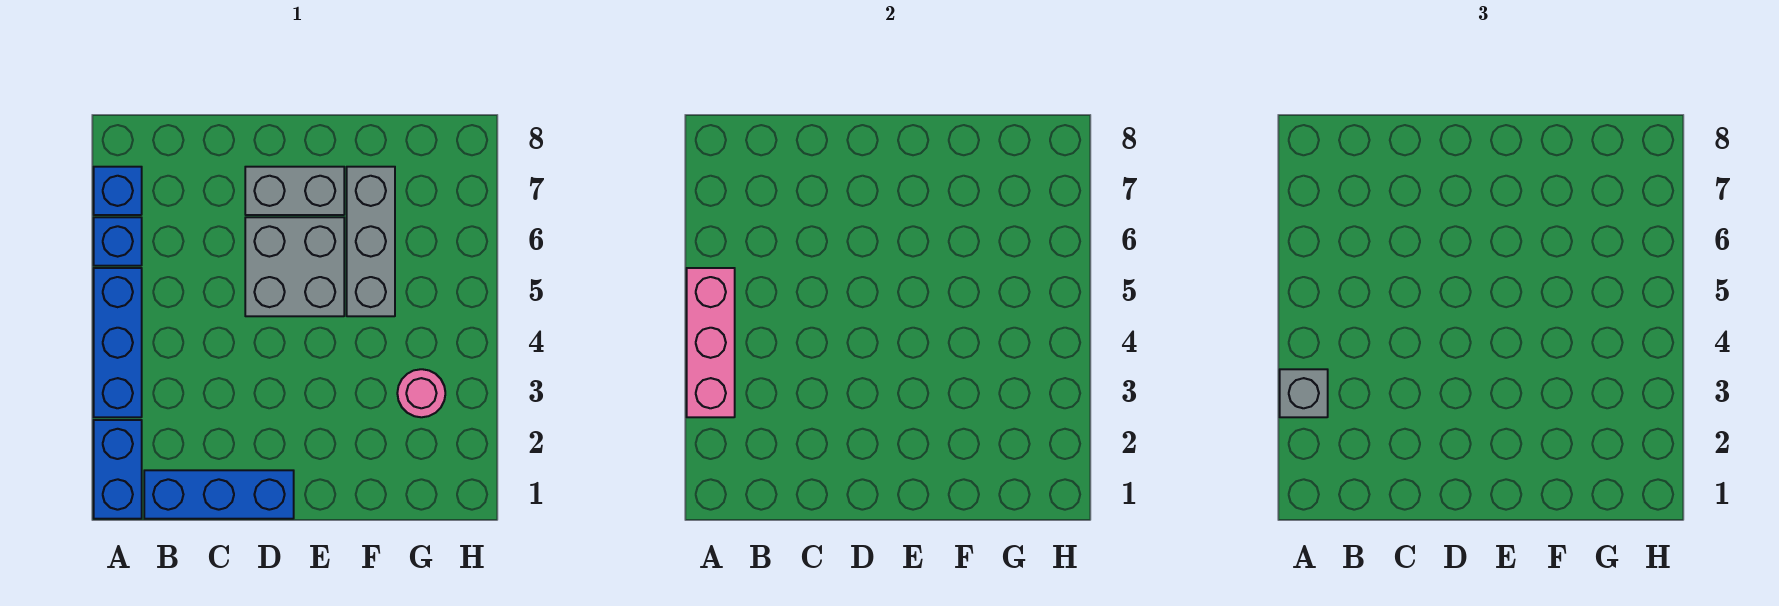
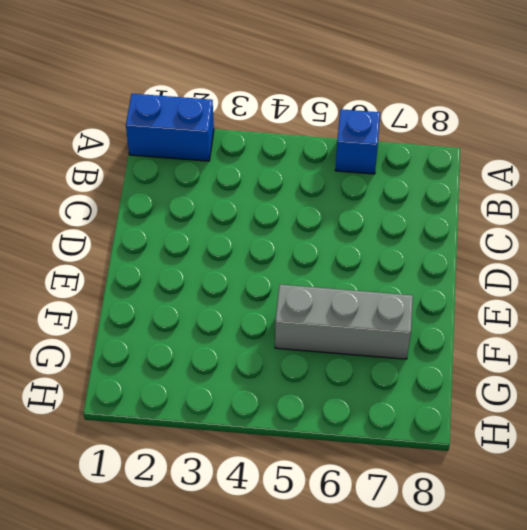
none -> blue 1x3 brick [94,268,142,417]
none -> blue 1x1 brick [94,167,142,215]

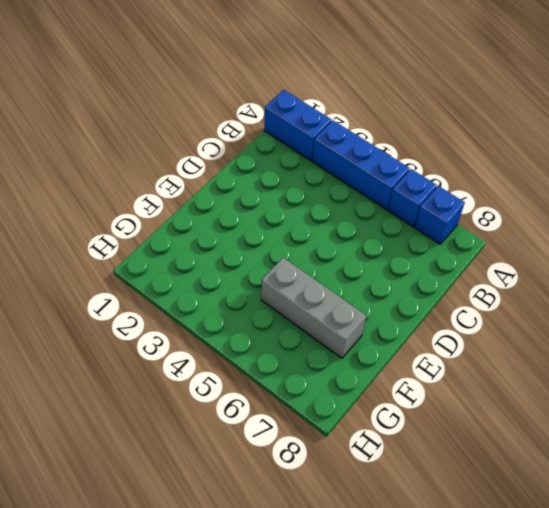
none -> blue 1x3 brick [144,470,294,519]
none -> grey 2x2 brick [245,217,344,316]

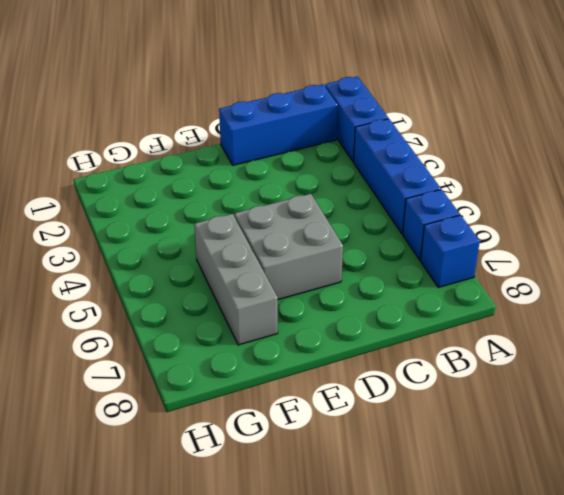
none -> grey 1x2 brick [245,167,344,215]
none -> pink 1x1 round brick [397,369,445,417]

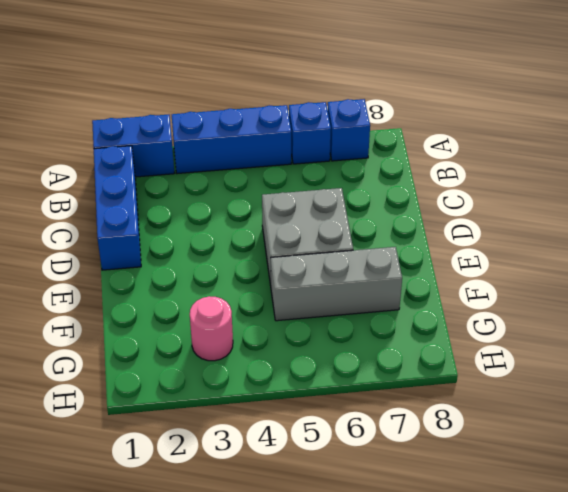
none -> grey 1x2 brick [245,167,344,215]
none -> pink 1x3 brick [687,268,735,417]

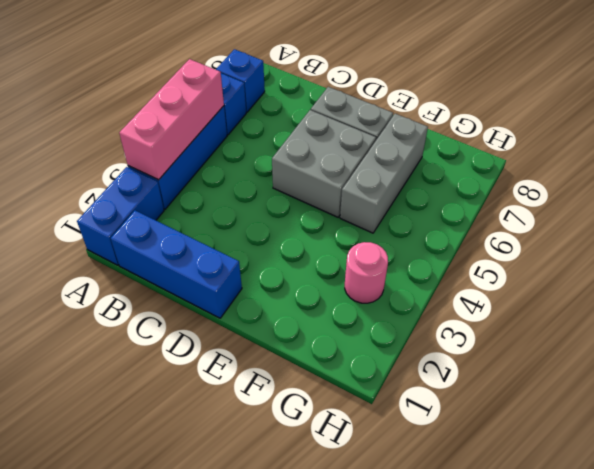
none -> grey 1x1 brick [1280,369,1328,417]

